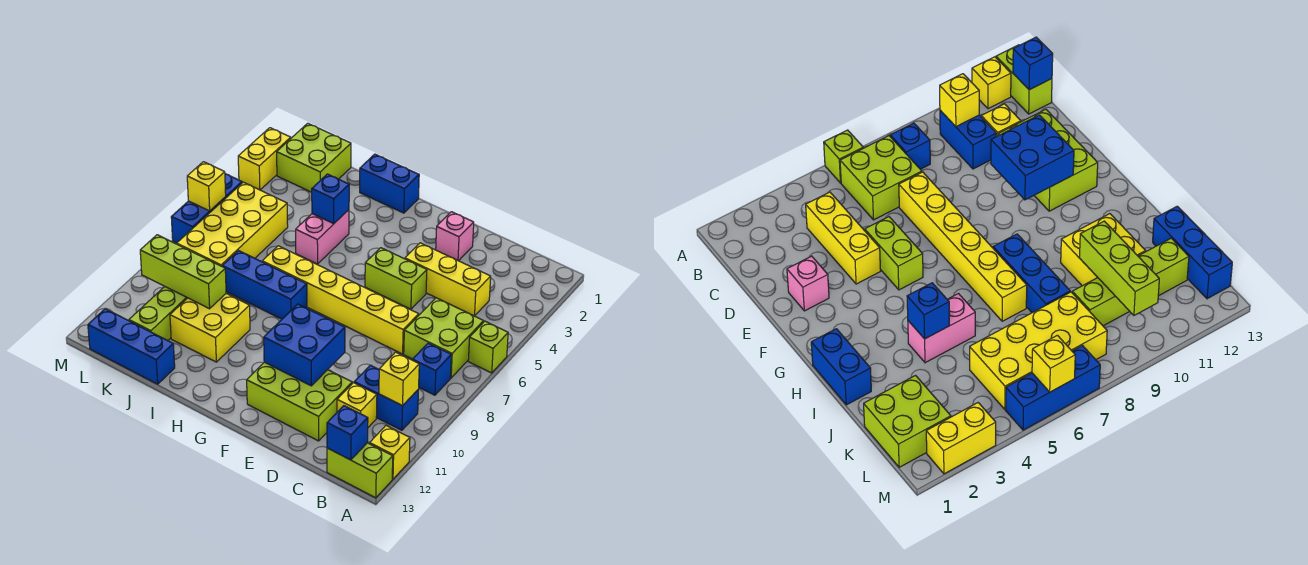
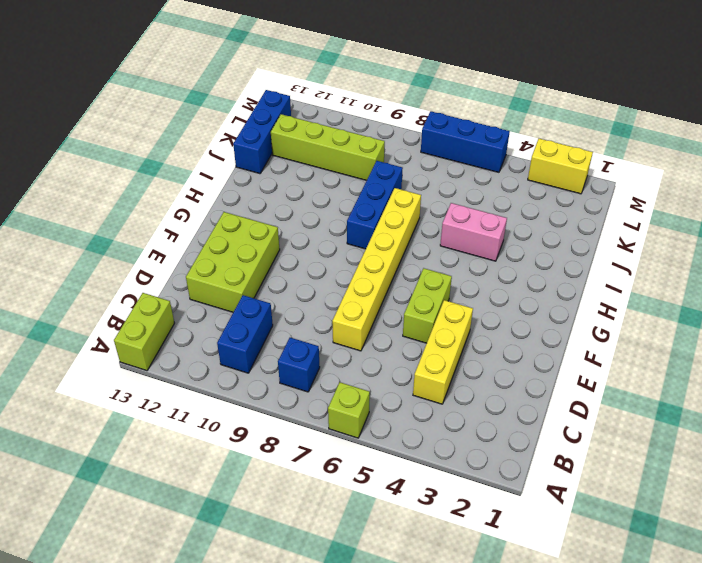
none -> yellow 1x1 brick [370,426,410,479]
none -> lime 2x2 brick [404,298,484,378]
none -> yellow 1x1 brick [337,383,377,427]

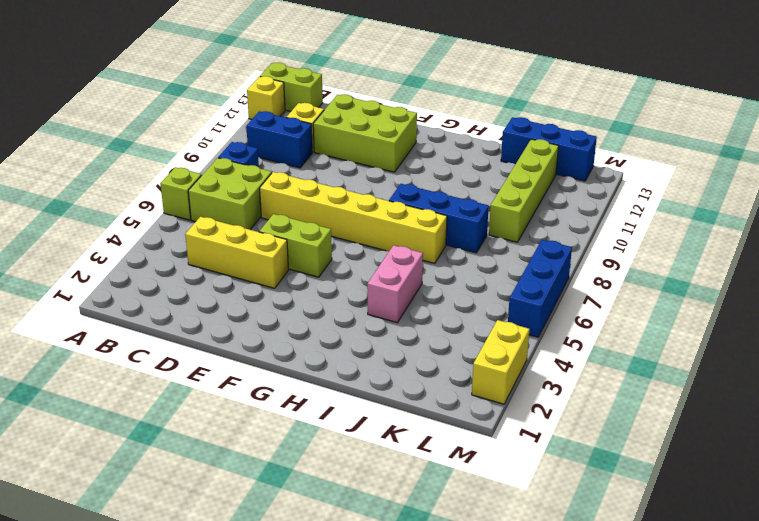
none -> pink 1x1 brick [436,212,474,261]
none -> blue 1x2 brick [360,154,419,213]
none -> yellow 2x2 brick [170,294,250,362]

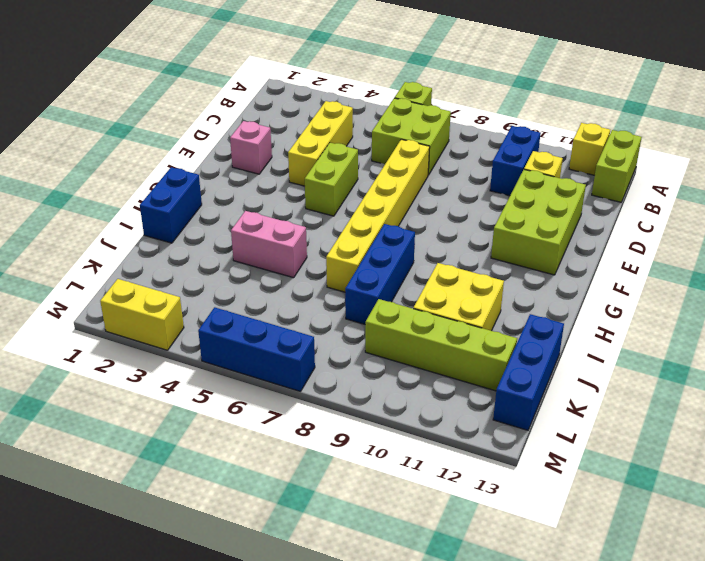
none -> blue 1x1 brick [412,343,451,395]
none -> lime 2x2 brick [277,123,351,192]
none -> yellow 2x4 brick [177,182,288,266]

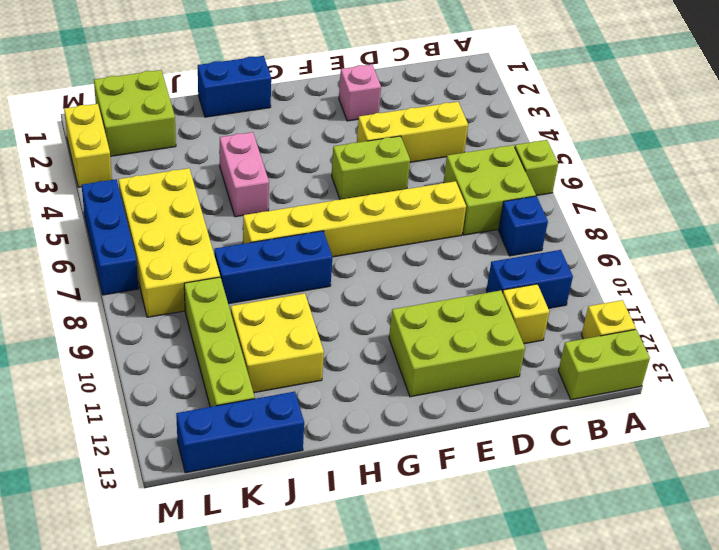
none -> yellow 1x1 brick [379,352,419,406]
none -> blue 1x1 brick [327,406,368,460]
none -> blue 2x2 brick [264,304,345,386]

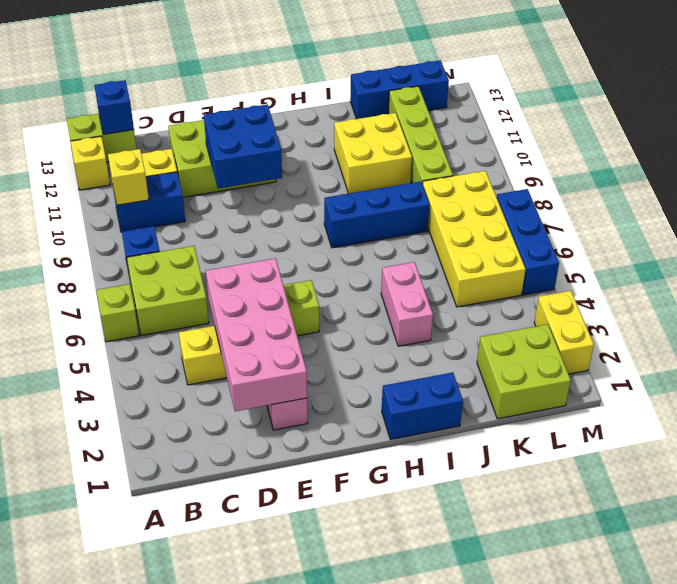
pink 2x4 brick [206,258,307,411] -> none
none -> yellow 1x6 brick [262,246,419,354]
none -> blue 1x1 brick [312,174,349,224]
none -> lime 1x3 brick [140,235,226,309]

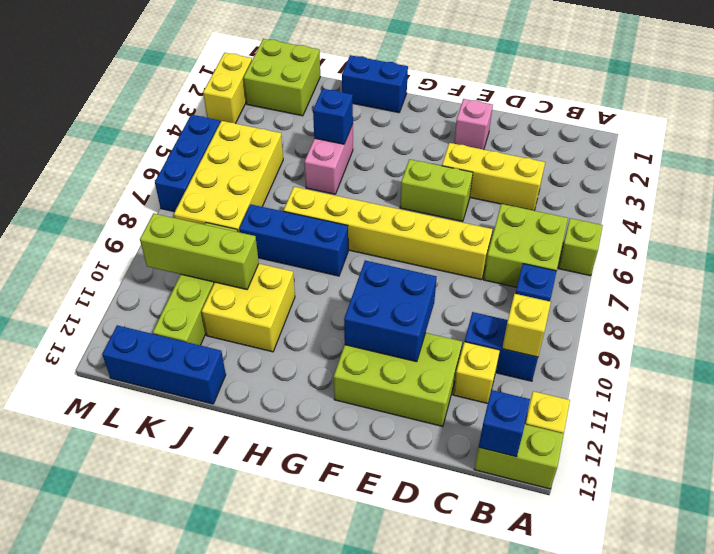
none -> yellow 1x1 brick [187,162,226,211]

